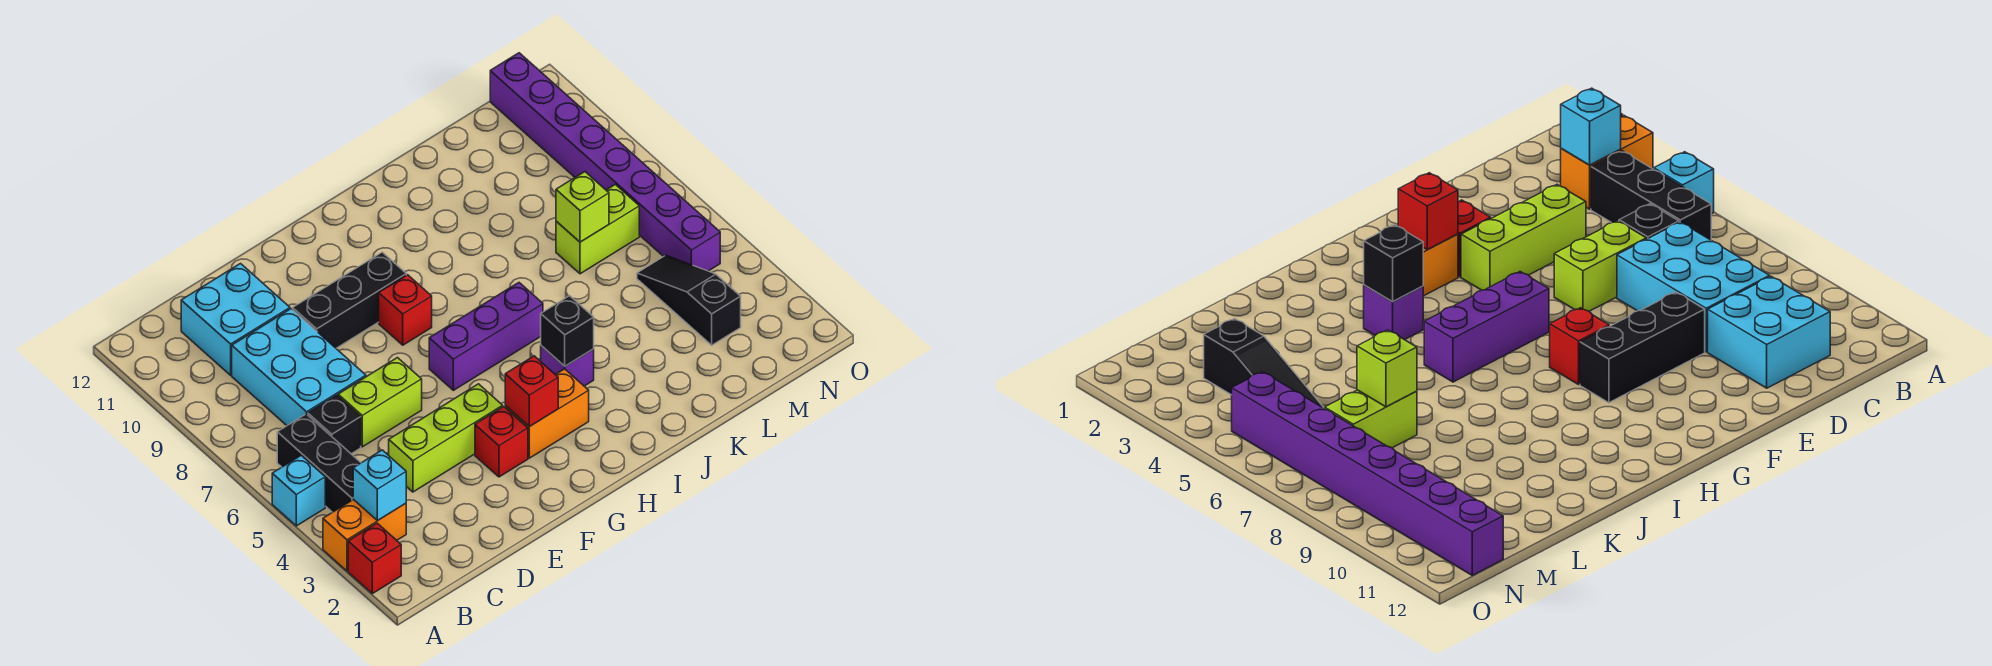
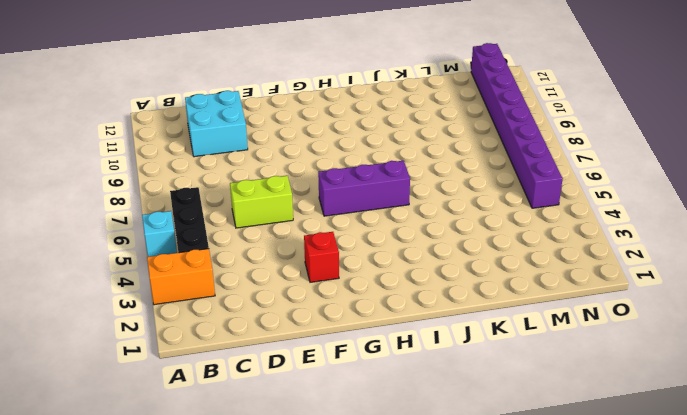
none -> red 1x1 brick [348,523,401,594]
none -> black 1x1 brick [308,395,361,454]
none -> cyan 2x3 brick [232,309,366,425]

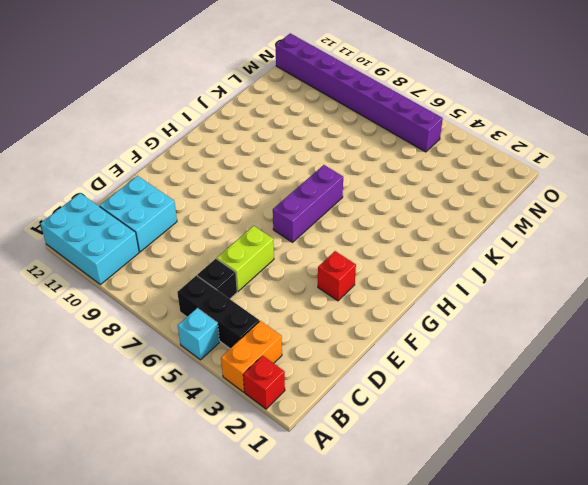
cyan 2x3 brick [40,193,139,284] -> cyan 2x3 brick moved to [232,309,366,425]
none -> lime 1x3 brick [389,384,503,492]
none -> black 1x3 brick [293,252,406,348]
none -> orange 1x2 brick [505,369,589,458]

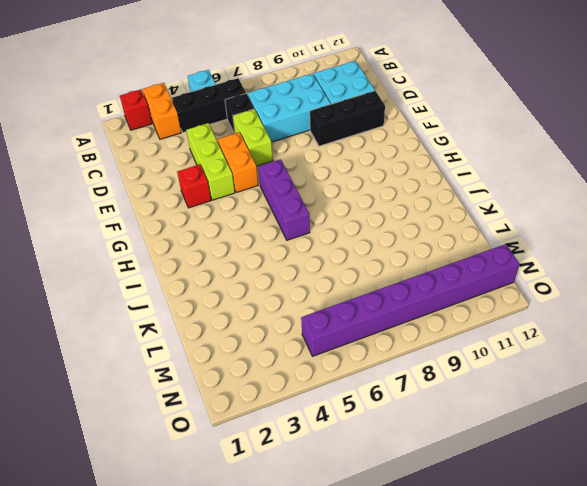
orange 1x2 brick [218,132,258,193] -> orange 1x2 brick moved to [505,369,589,458]
black 1x3 brick [310,91,385,146] -> black 1x3 brick turned to [293,252,406,348]
none -> red 1x1 brick [379,275,432,345]
none -> purple 1x1 brick [541,346,594,386]
none -> lime 1x2 brick [556,185,639,274]

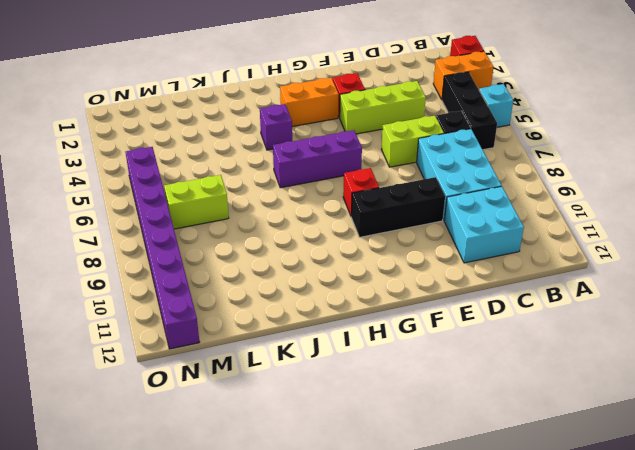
none -> black 1x3 slope [637,255,741,345]
none -> cyan 1x1 brick [353,450,406,521]
none -> red 1x1 brick [505,356,558,427]

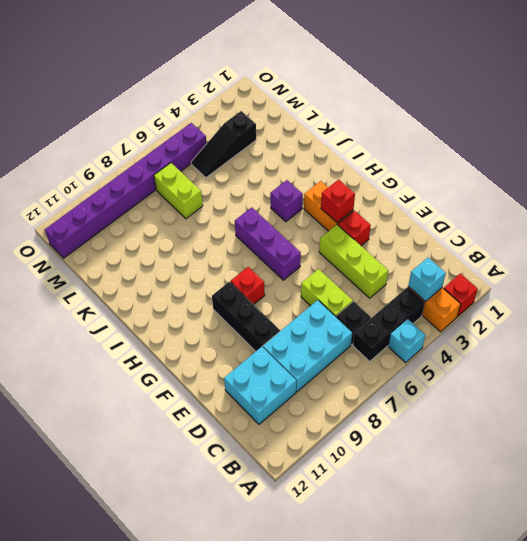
none -> black 1x1 brick [541,296,594,366]
none -> lime 1x1 brick [556,172,609,242]

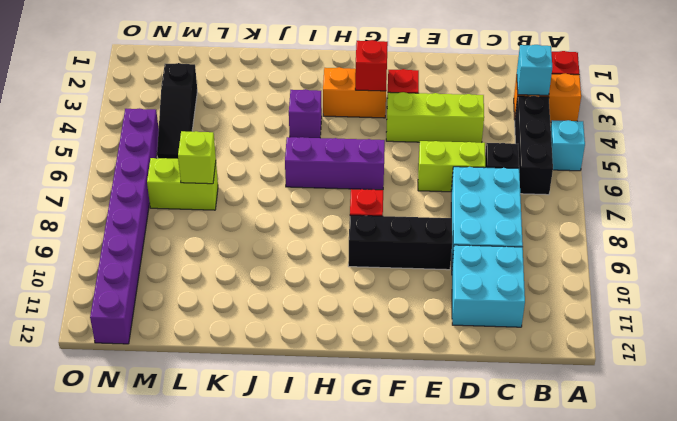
none -> black 1x1 brick [541,296,594,366]

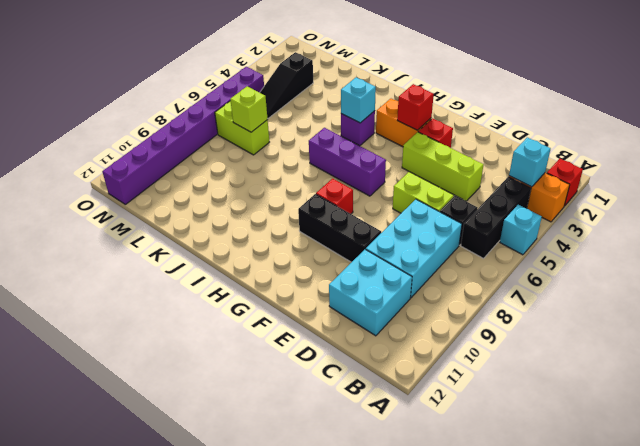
cyan 1x1 brick [341,77,376,123] -> black 1x1 brick [541,296,594,366]

